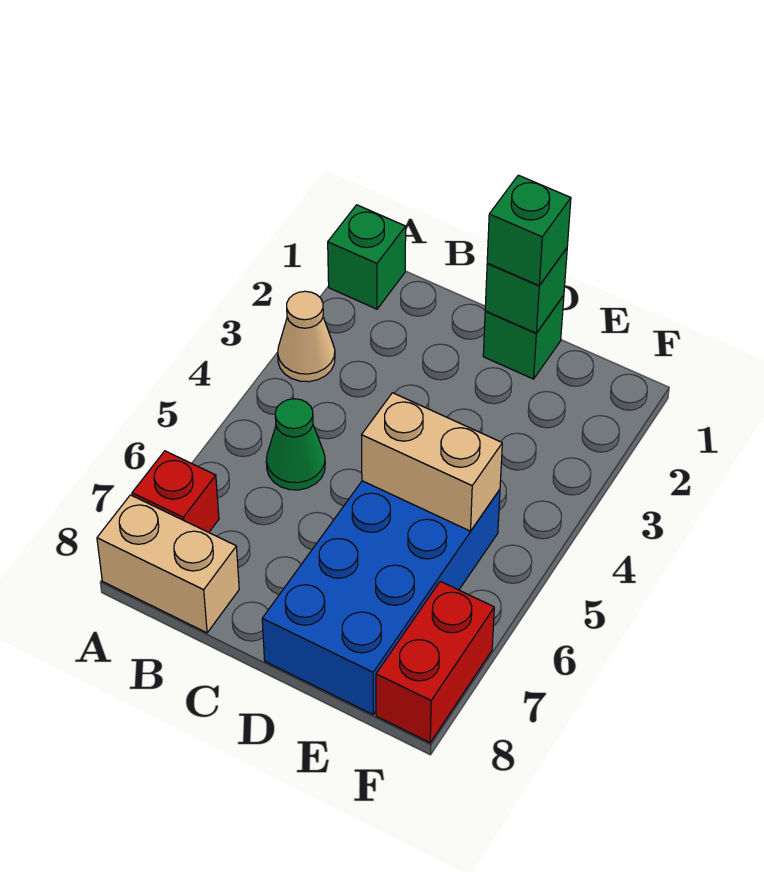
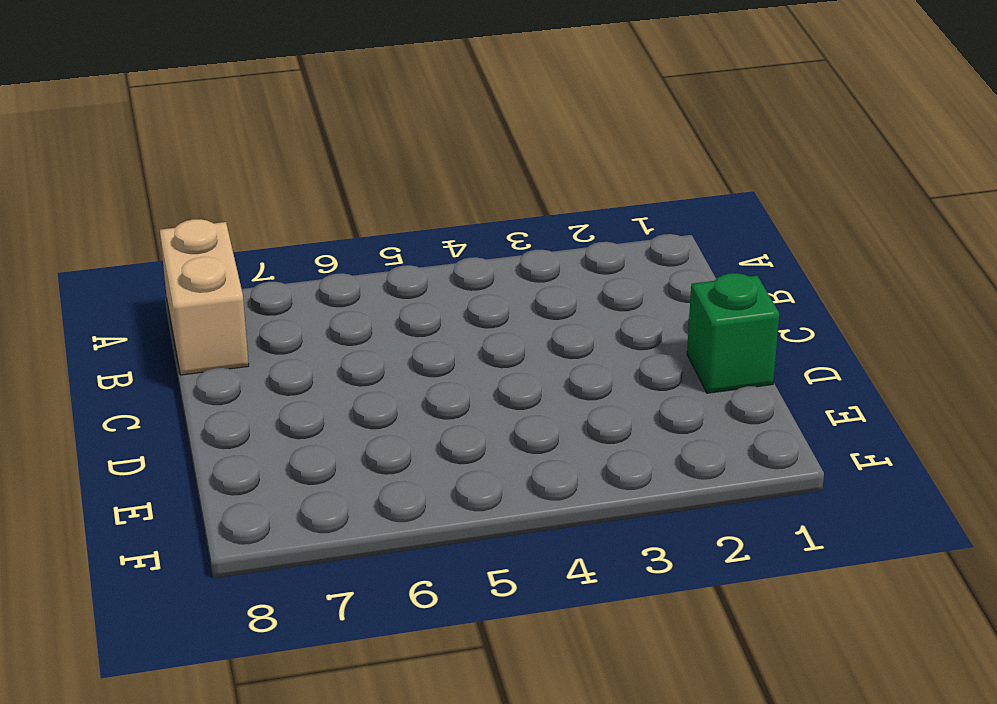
none -> green 1x1 brick [328,205,406,309]
none -> tan 1x1 cone [278,291,335,382]

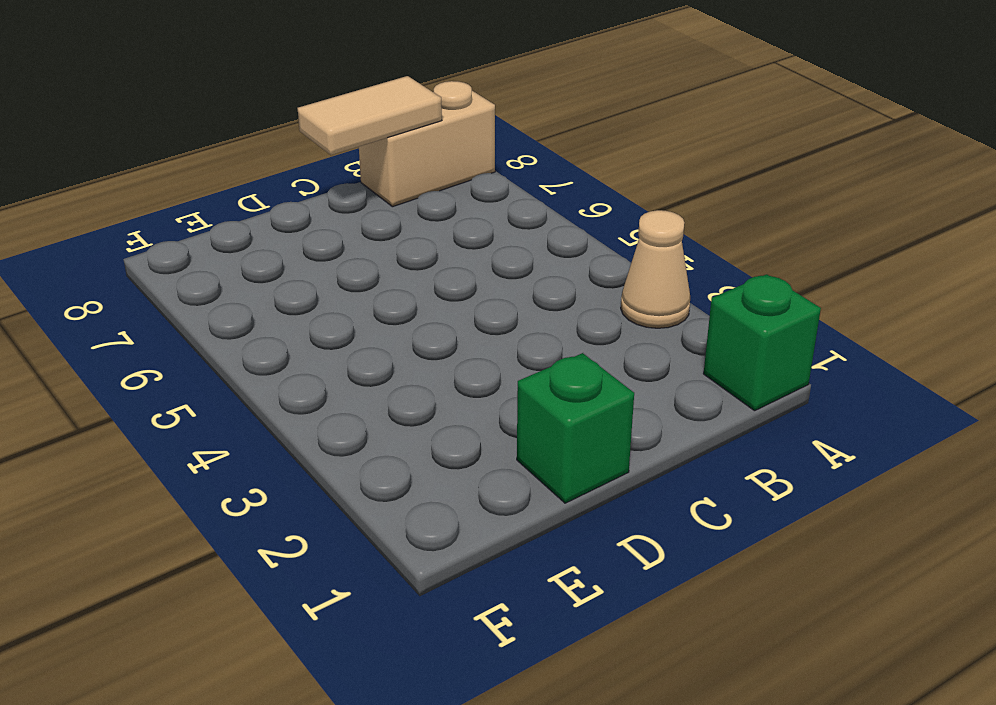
tan 1x2 tile [298,76,442,155] -> none
none -> red 1x1 brick [132,451,219,532]
none -> green 1x1 cone [266,399,325,490]

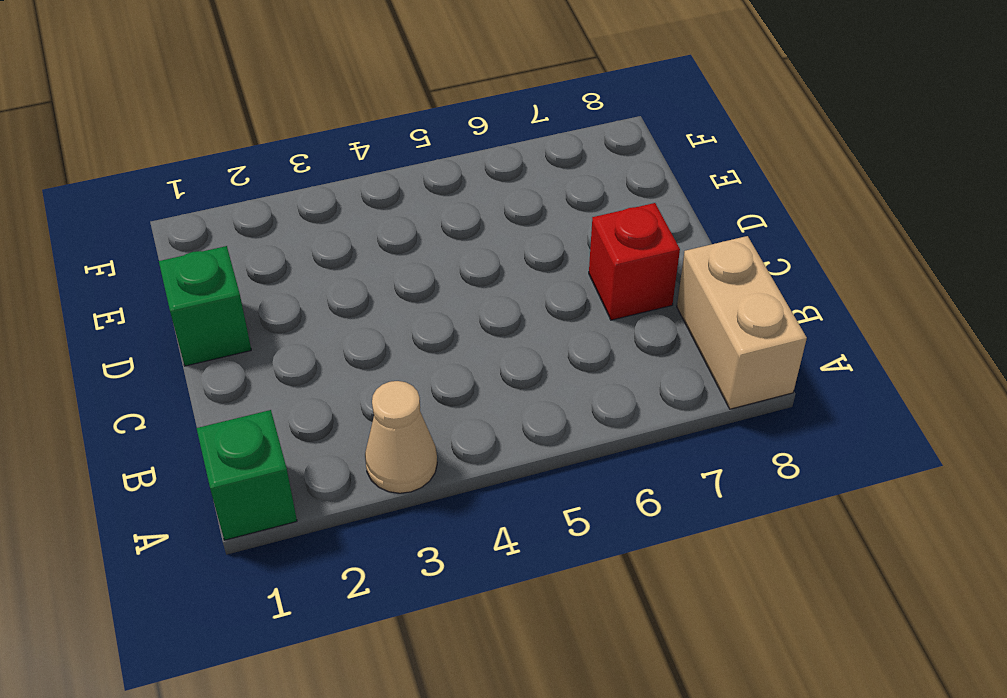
red 1x1 brick [589,203,680,320] -> red 1x1 brick moved to [132,451,219,532]
none -> green 1x1 cone [266,399,325,490]
none -> blue 2x4 brick [262,481,500,714]

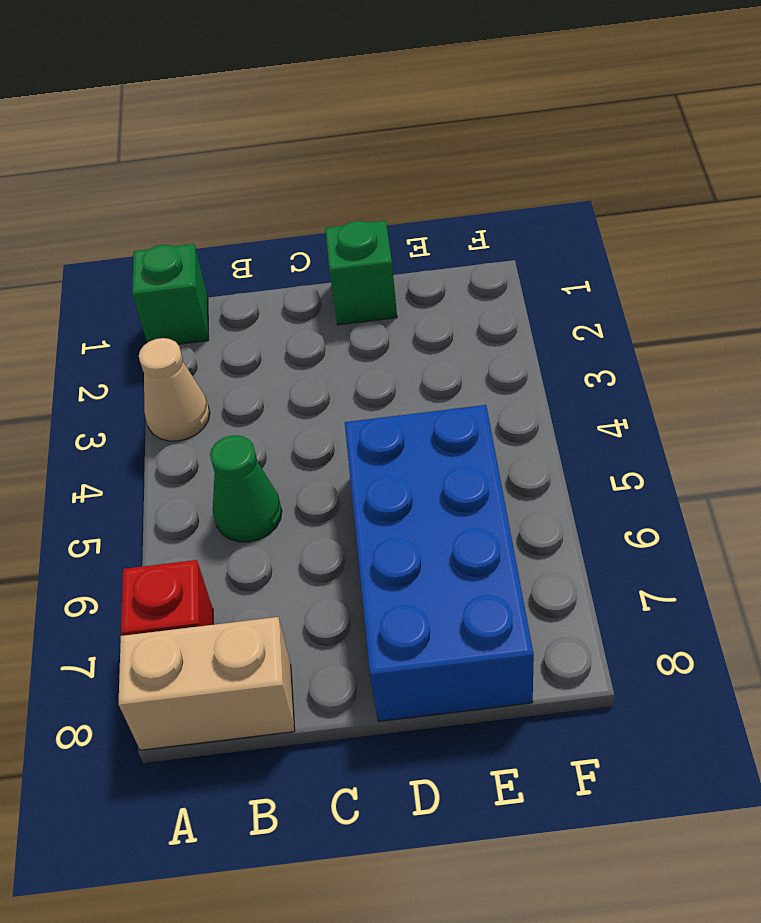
none -> red 1x2 brick [376,581,494,743]
none -> green 1x1 brick [485,248,567,333]

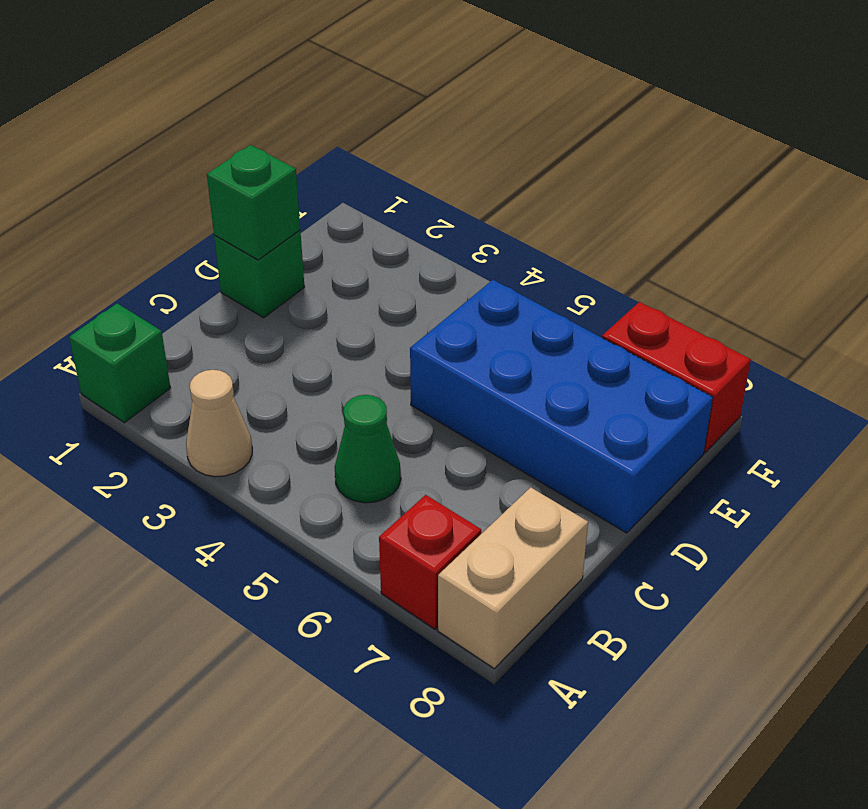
none -> tan 1x2 brick [361,393,502,531]
none -> green 1x1 brick [487,175,571,286]

